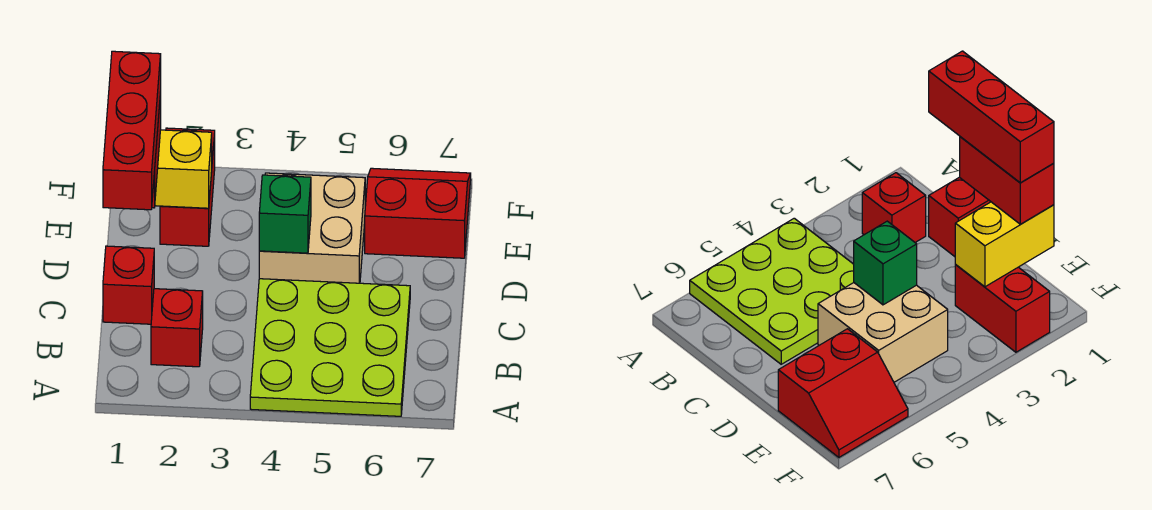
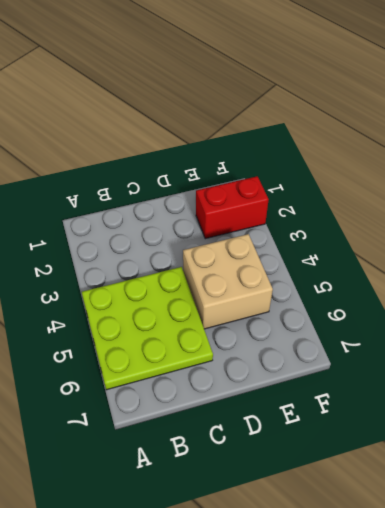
none -> red 1x1 brick [151,289,203,367]
none -> red 1x1 brick [103,246,154,324]

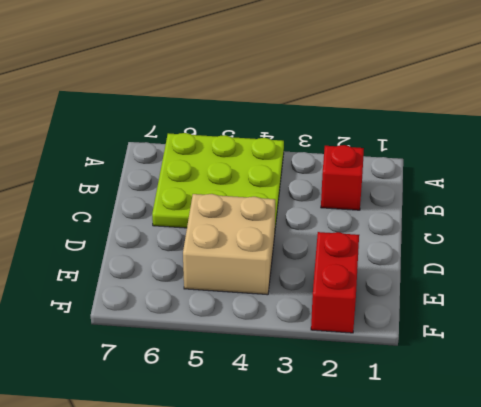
none -> red 1x1 brick [103,246,154,324]
none -> red 2x2 slope [365,168,471,258]

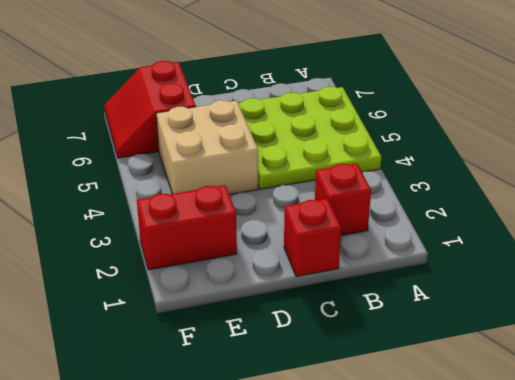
none -> green 1x1 brick [259,175,311,253]
none -> yellow 1x2 brick [155,130,212,208]

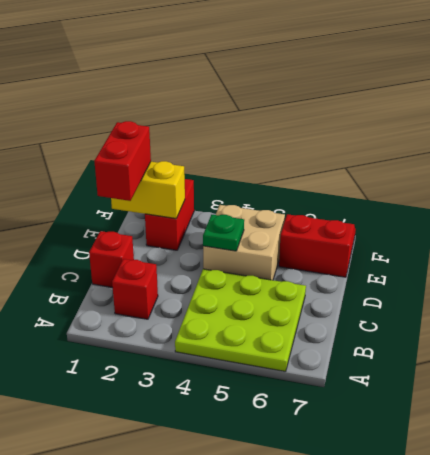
green 1x1 plate [203,215,244,251] -> green 1x1 brick [259,175,311,253]
none -> red 1x3 brick [103,51,161,210]

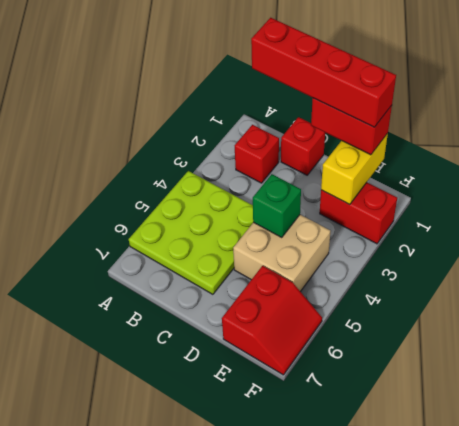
red 1x4 brick [251,18,396,127] -> red 1x3 brick [103,51,161,210]

